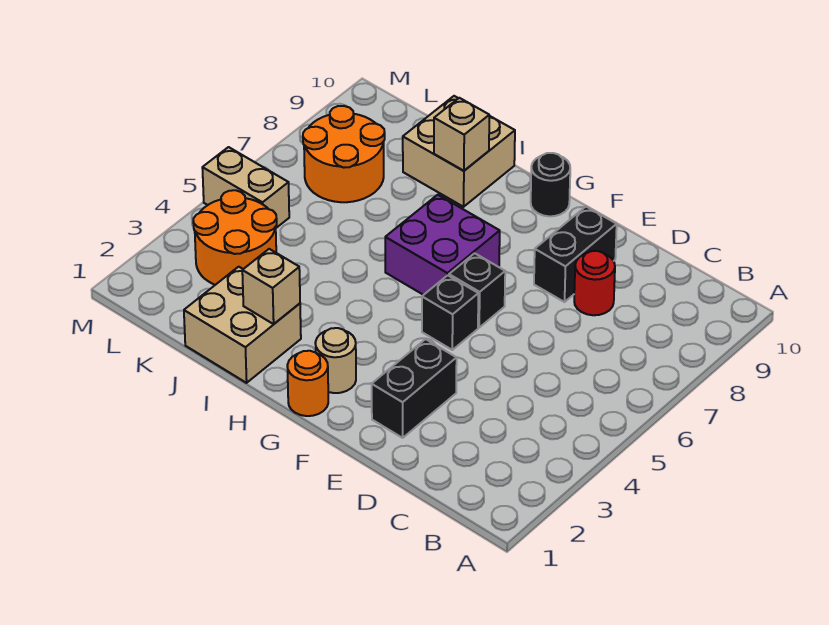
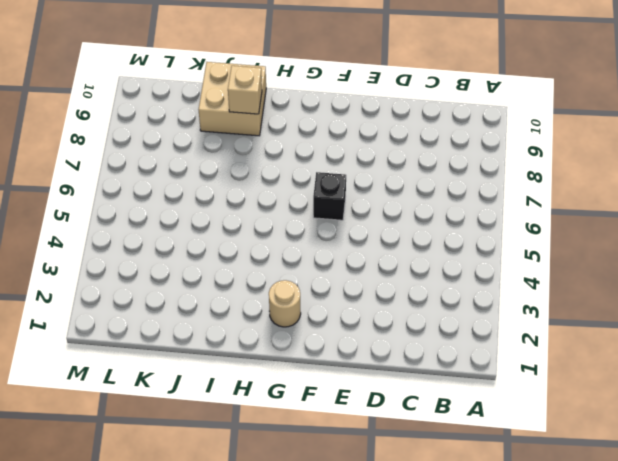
none -> red 1x1 round brick [574,251,615,315]
none -> black 1x2 brick [372,339,457,438]
none -> black 1x2 brick [534,207,617,302]

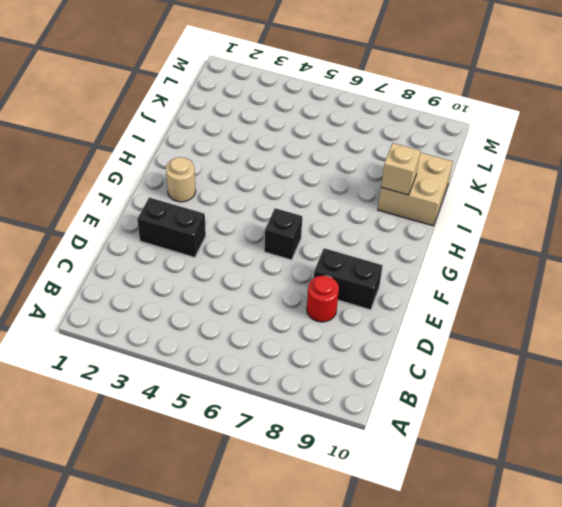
none -> black 1x1 brick [422,275,478,350]
none -> orange 1x1 round brick [287,351,328,416]
none -> purple 2x2 brick [385,195,500,295]

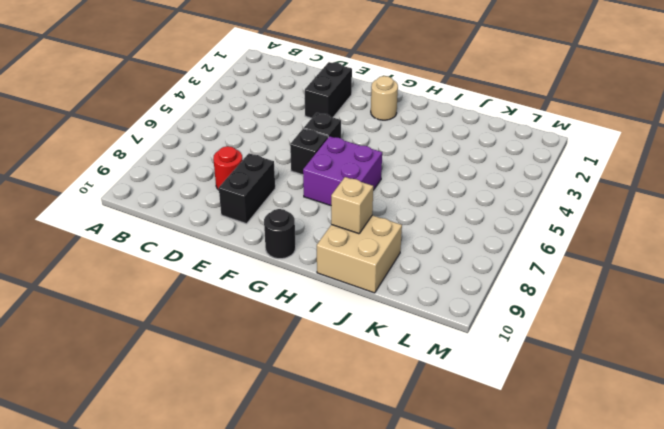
none -> orange 1x1 round brick [287,351,328,416]
none -> tan 2x2 brick [184,267,301,383]
none -> orange 2x2 round brick [193,190,277,285]

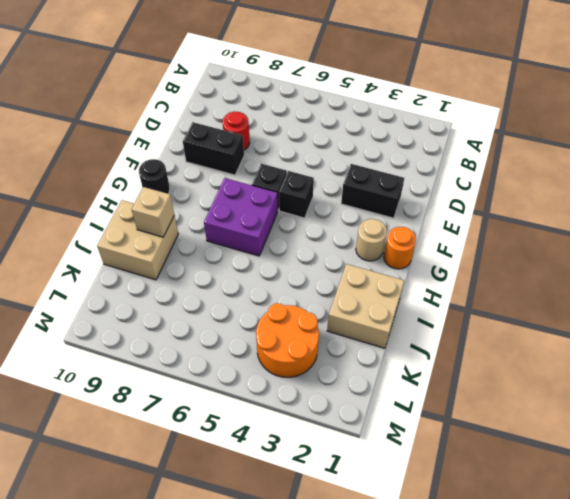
none -> orange 2x2 round brick [303,106,385,202]
none -> tan 1x2 brick [202,147,289,228]
none -> tan 1x1 brick [242,249,300,324]

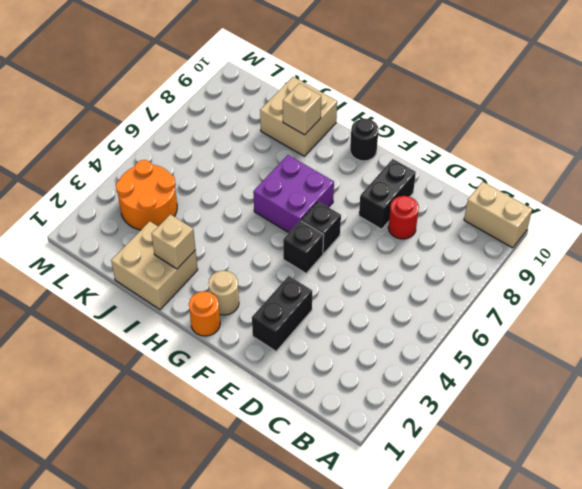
tan 1x2 brick [464,182,532,248] -> tan 1x2 brick moved to [202,147,289,228]
none -> orange 2x2 round brick [303,106,385,202]

